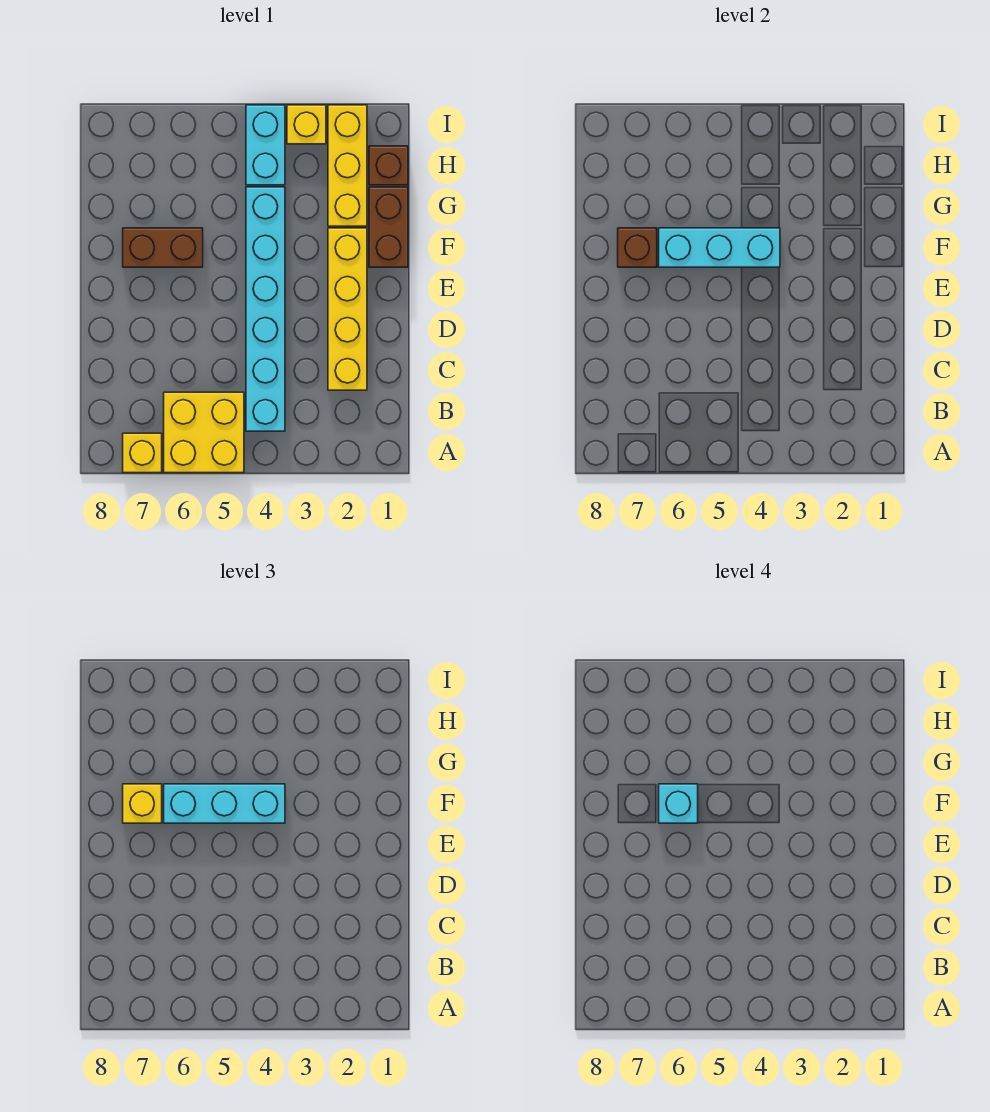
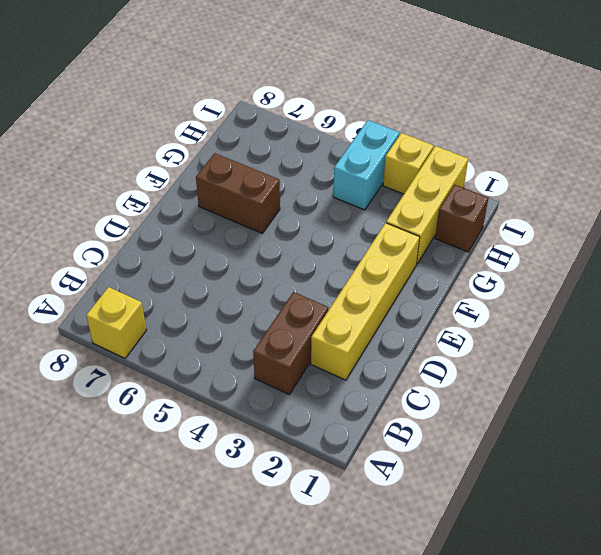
brown 1x2 brick [253,292,328,394] -> brown 1x2 brick moved to [369,187,408,267]
none -> yellow 2x2 brick [164,392,244,473]
none -> cyan 1x6 brick [246,187,285,431]
none -> cyan 1x3 brick [659,228,780,267]

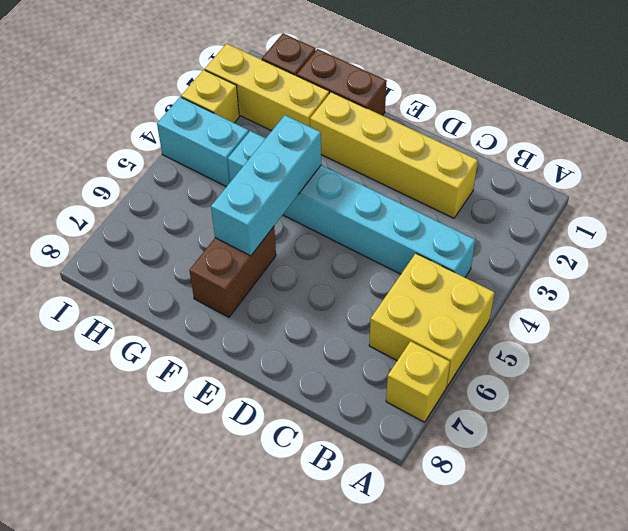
none -> brown 1x1 brick [618,228,657,267]
none -> cyan 1x3 brick [164,784,285,823]
none -> yellow 1x1 brick [123,784,162,823]

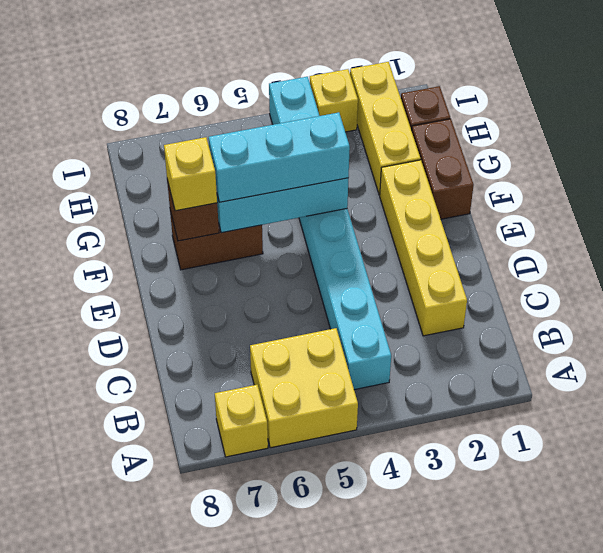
none -> cyan 1x1 brick [659,784,698,823]

